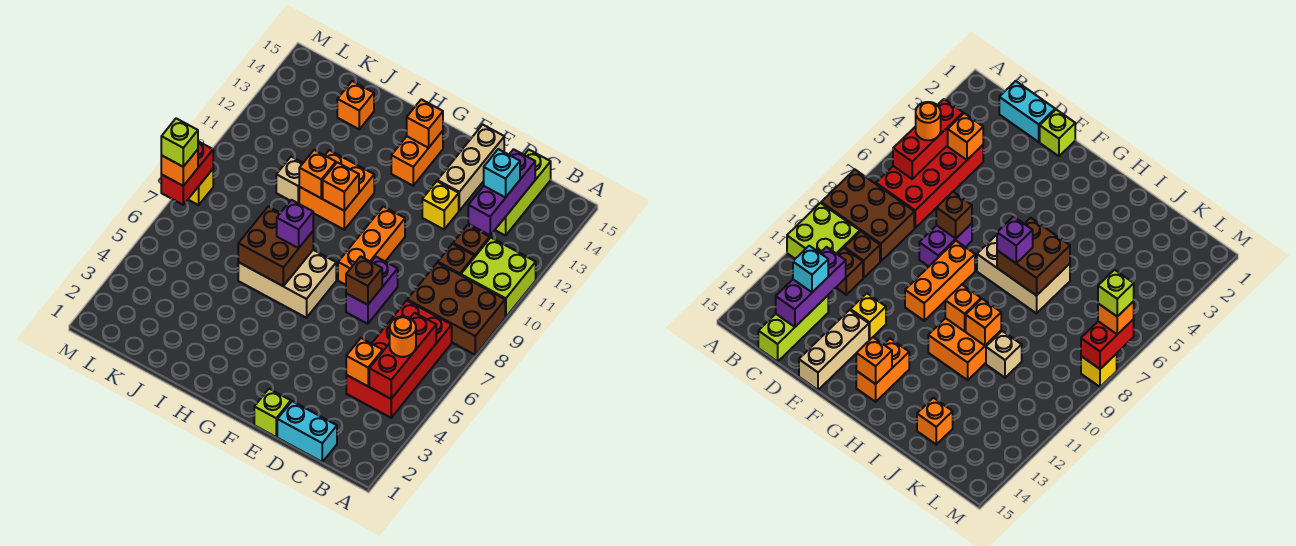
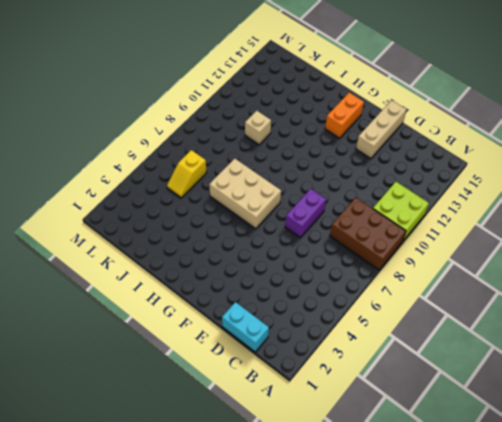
yellow 1x2 slope [167,150,207,198] -> none
none -> red 2x4 brick [346,300,452,418]
none -> brown 1x1 brick [438,244,474,275]
none -> brown 1x1 brick [453,225,490,257]
none -> lime 1x3 brick [495,150,551,236]

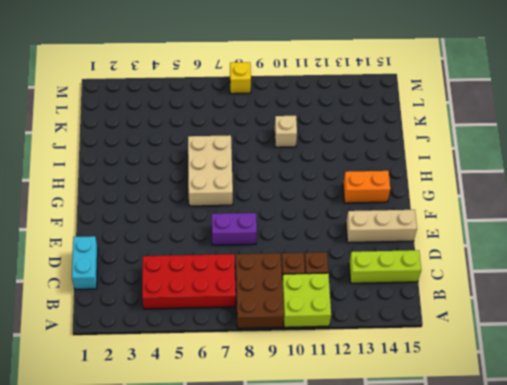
none -> lime 1x1 brick [254,389,291,437]
none -> yellow 1x1 brick [422,181,459,229]
none -> orange 1x3 brick [338,206,405,285]
none -> orange 2x2 brick [299,150,374,230]

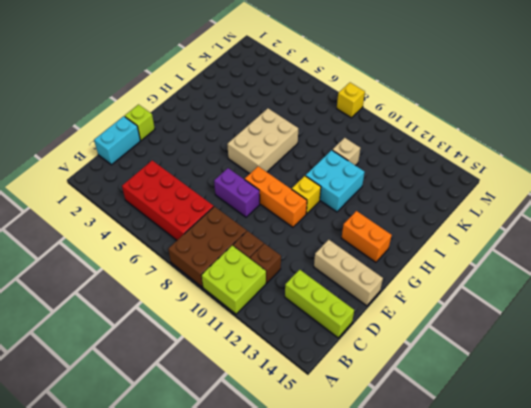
yellow 1x1 brick [292,176,321,214] -> yellow 1x1 brick moved to [422,181,459,229]
cyan 2x2 brick [306,150,365,212] -> orange 2x2 brick [299,150,374,230]
none -> orange 1x1 brick [337,81,374,129]
none -> red 1x3 brick [369,313,436,399]
none -> orange 1x1 brick [346,338,383,386]
none -> purple 1x3 brick [468,149,535,235]

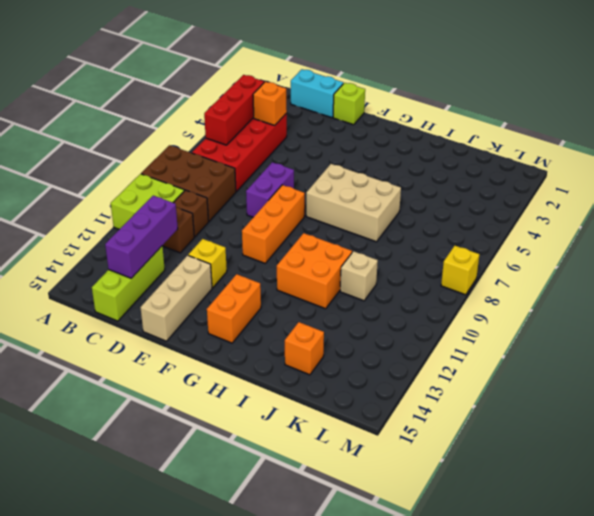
none -> brown 1x1 brick [346,256,382,305]
none -> orange 1x1 brick [407,99,443,148]
none -> brown 2x2 brick [238,206,313,286]
none -> orange 1x1 brick [323,162,359,211]

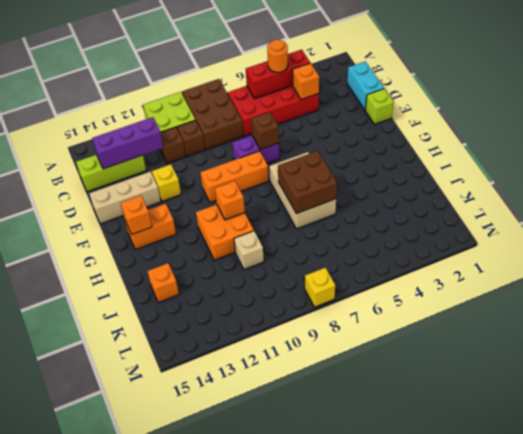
none -> orange 1x1 brick [299,150,336,198]
none -> red 1x2 brick [161,141,213,205]
none -> cyan 1x1 brick [484,149,520,197]
none -> purple 1x1 brick [277,200,313,248]

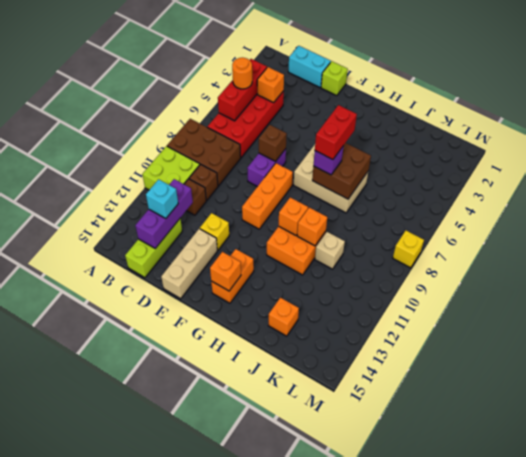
red 1x2 brick [315,105,357,160] -> red 1x2 brick moved to [161,141,213,205]
none -> orange 1x1 brick [161,150,198,186]
none -> lime 1x1 brick [161,118,198,167]

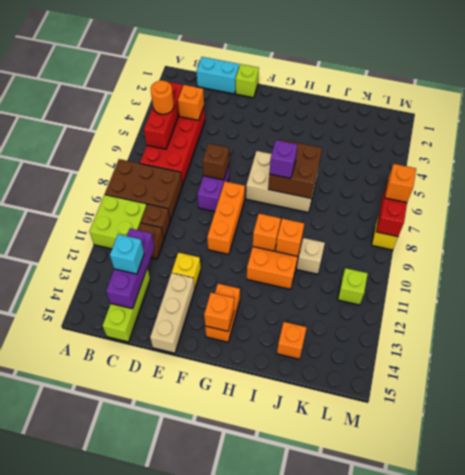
lime 1x1 brick [338,268,368,305] -> lime 1x1 brick moved to [161,118,198,167]

